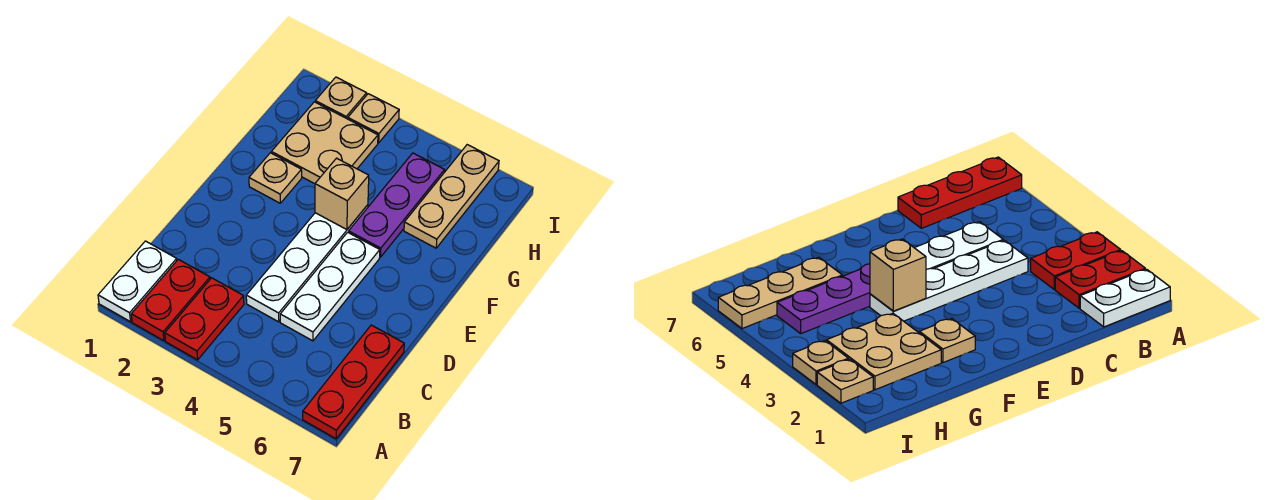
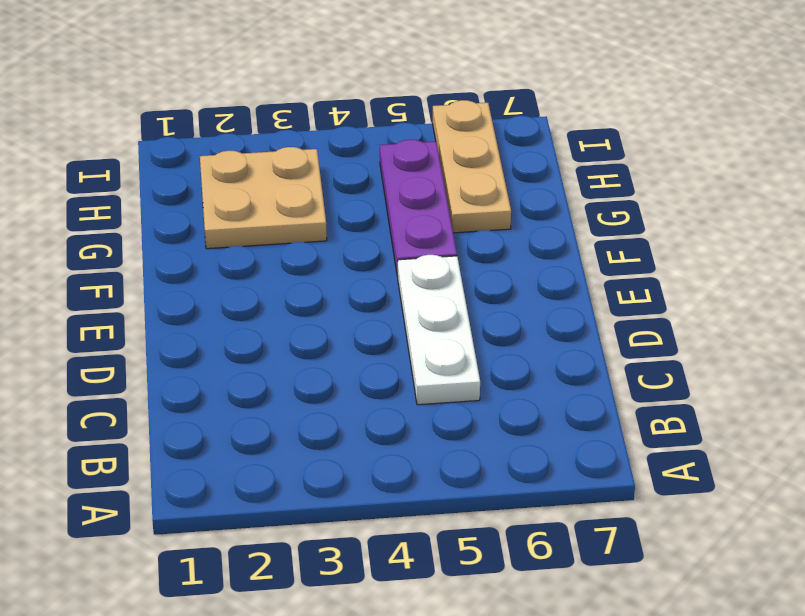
none -> white 1x2 plate [98,241,177,322]
none -> red 1x2 plate [131,259,210,341]
none -> red 1x2 plate [165,278,244,360]

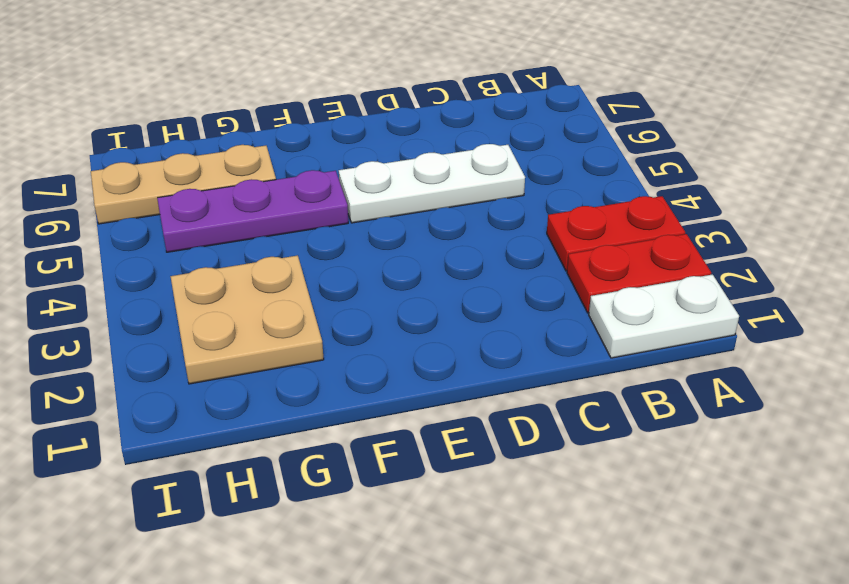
none -> red 1x3 plate [303,325,404,439]
none -> white 1x4 plate [246,205,368,322]
none -> tan 1x1 plate [249,153,302,203]

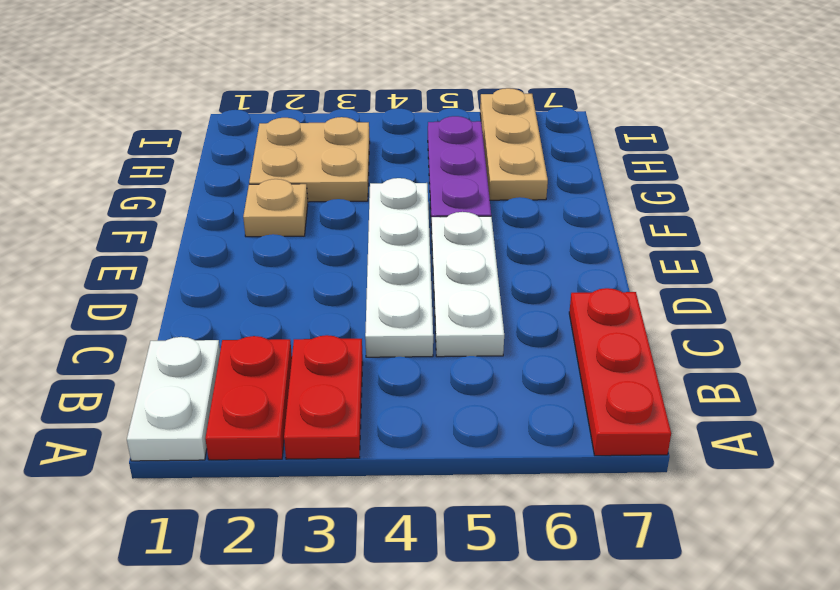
none -> tan 1x1 plate [315,77,367,119]
none -> tan 1x1 plate [348,94,399,143]
none -> tan 1x1 brick [315,158,369,230]

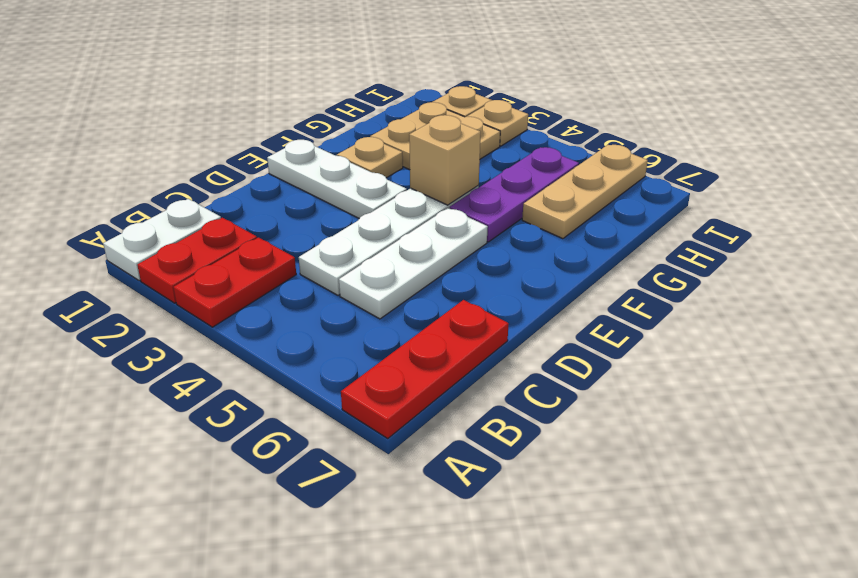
white 1x3 plate [267,140,407,218] -> none

